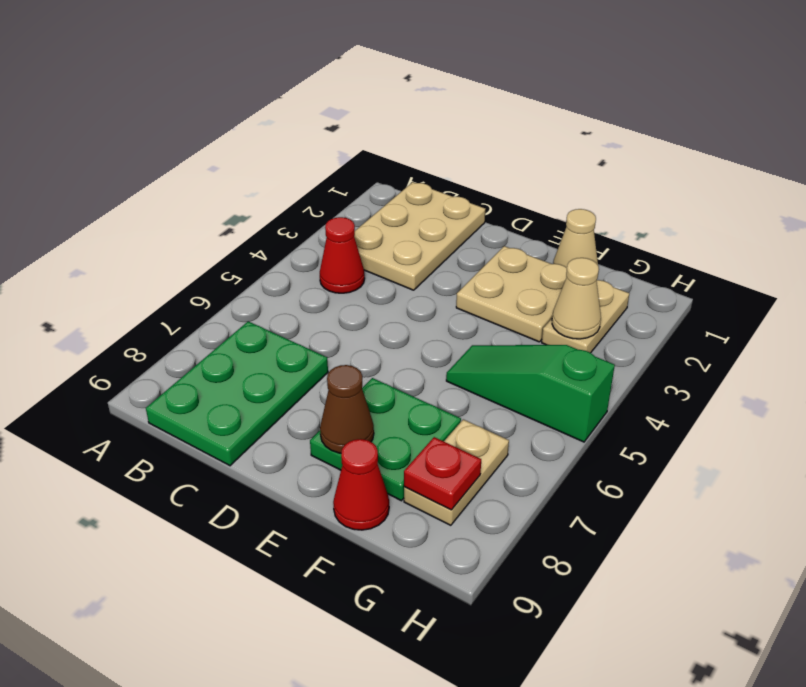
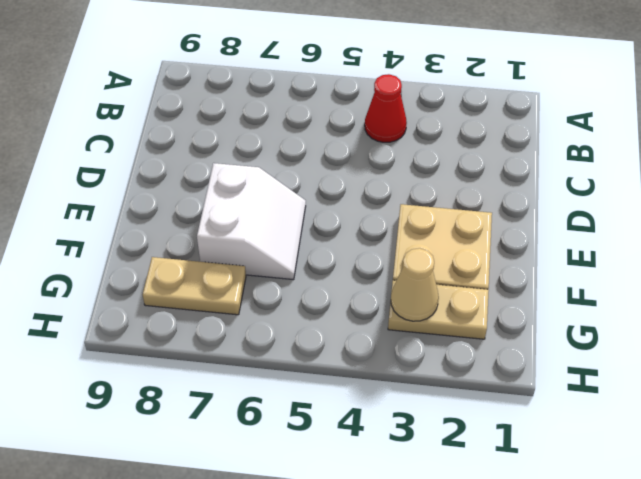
white 2x2 slope [197,163,306,280] -> green 2x2 plate [310,378,461,501]
none -> tan 2x3 plate [354,182,485,290]
none -> green 2x3 plate [146,321,328,466]
none -> tan 1x1 cone [553,209,598,268]

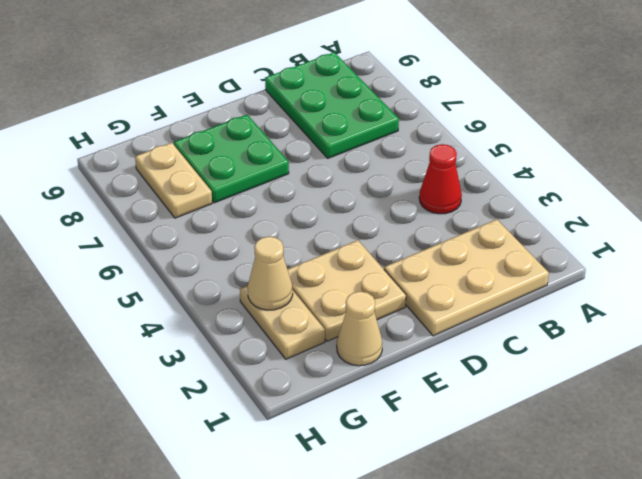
tan 2x3 plate [384,219,549,336] -> tan 2x3 plate turned to [354,182,485,290]
none -> green 1x3 slope [446,345,615,442]
none -> red 1x1 cone [333,439,389,530]
none -> brown 1x1 cone [320,365,374,453]

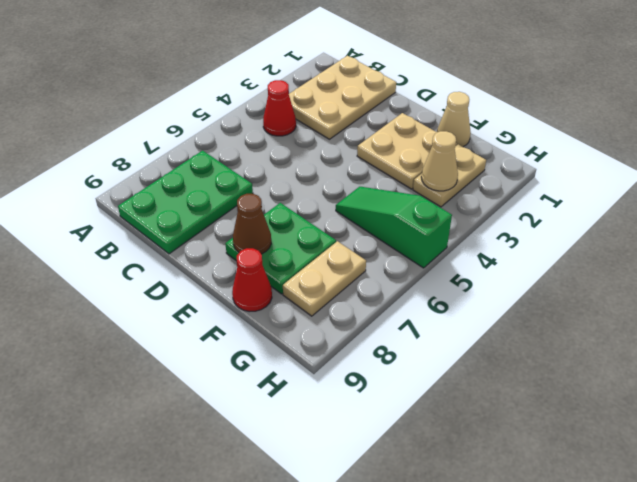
none -> red 1x1 plate [404,437,481,510]

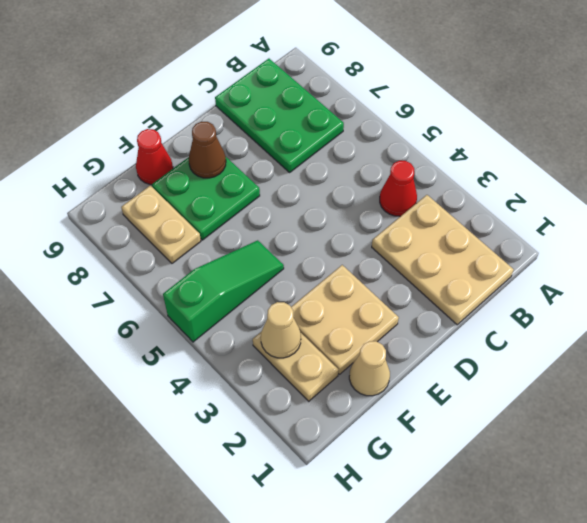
none -> red 1x1 plate [404,437,481,510]

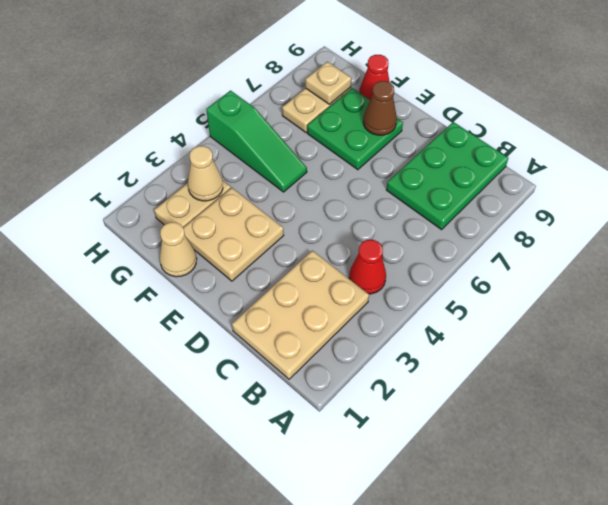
tan 1x1 plate [305,62,351,104] -> red 1x1 plate [404,437,481,510]

